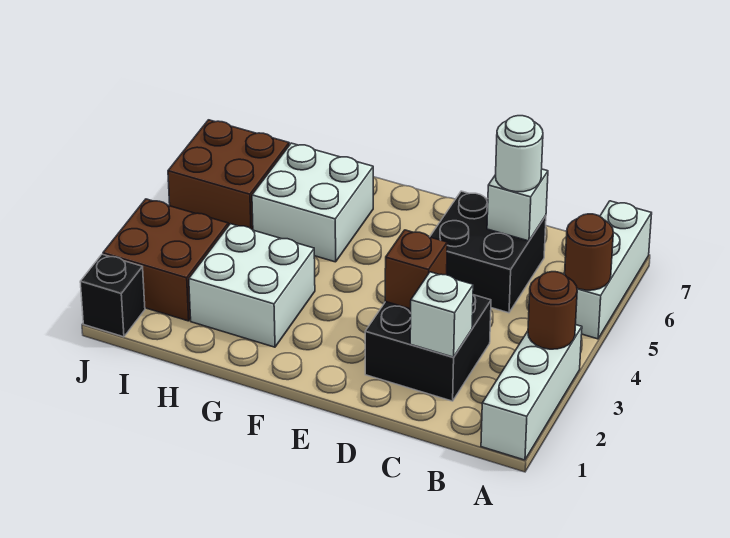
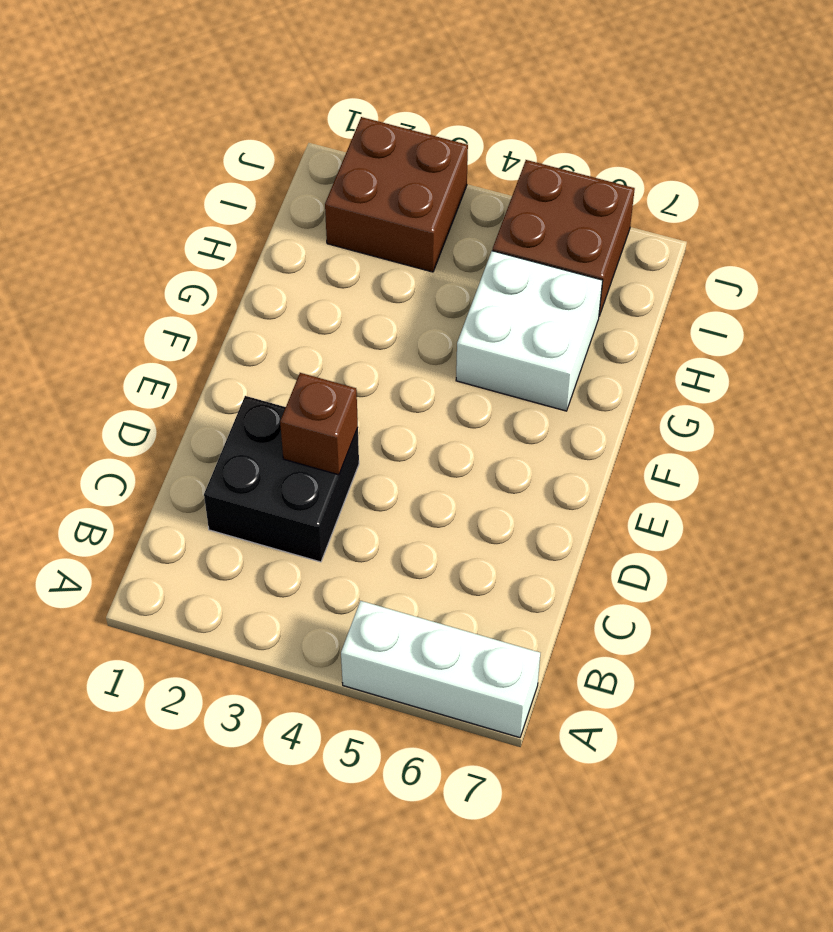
none -> white 1x3 brick [481,325,582,460]
none -> black 2x2 brick [430,191,546,313]
none -> white 2x2 brick [189,224,315,347]

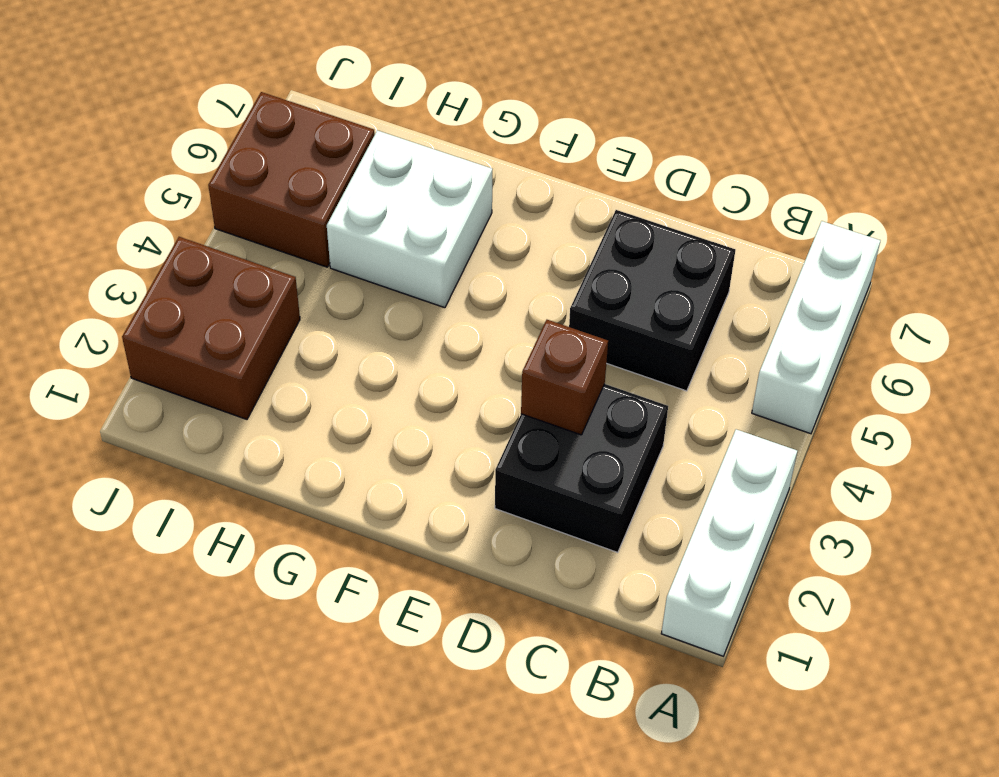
none -> white 2x2 brick [189,224,315,347]
none -> black 1x1 brick [80,254,145,337]
none -> brown 1x1 round brick [528,272,577,349]

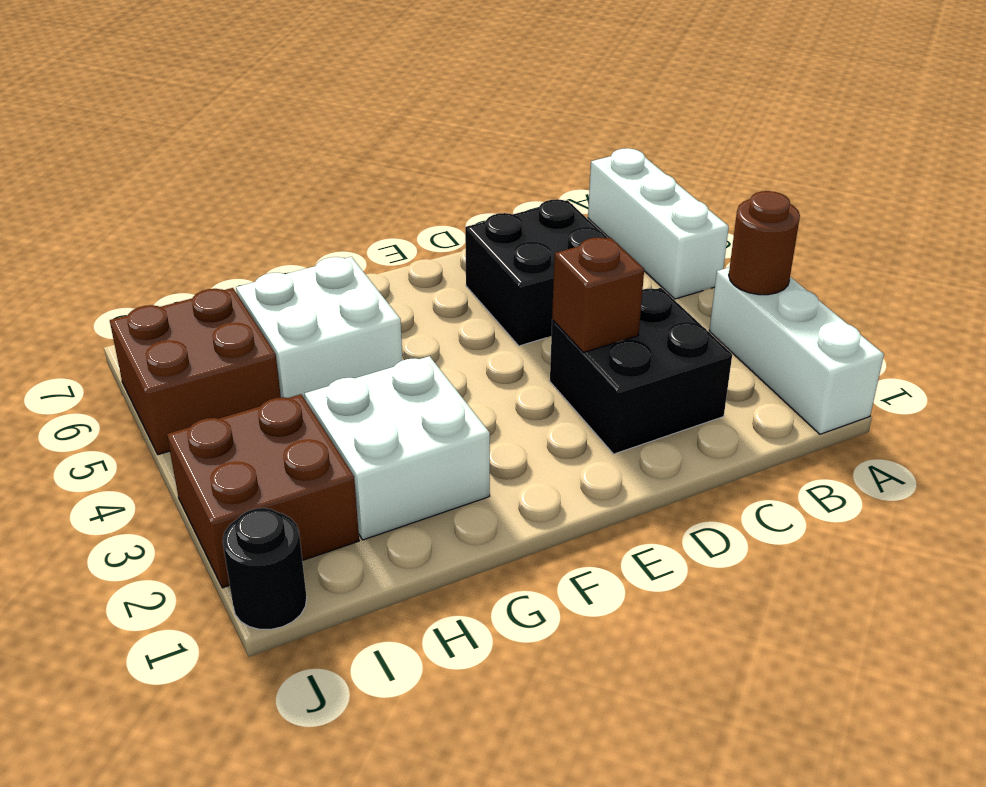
black 1x1 round brick [223,508,307,629] -> black 1x1 brick [80,254,145,337]
none -> brown 1x1 round brick [565,214,613,290]
none -> white 1x1 brick [410,272,473,357]
none -> white 1x1 brick [487,169,548,241]

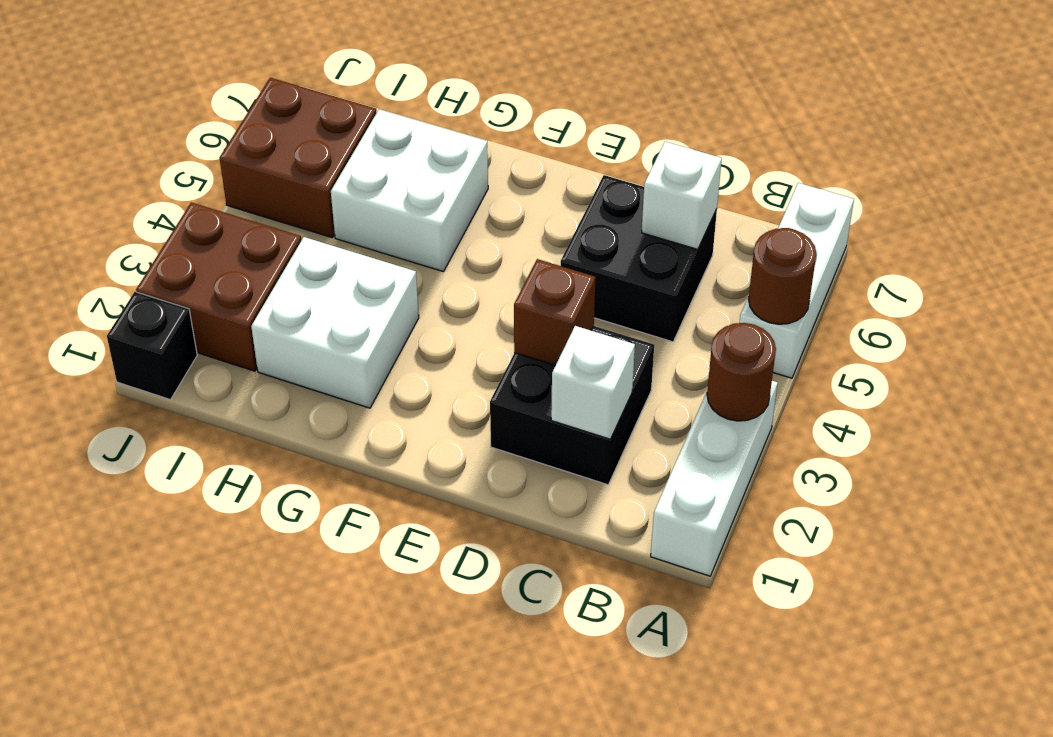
none -> white 1x1 round brick [496,116,543,192]

